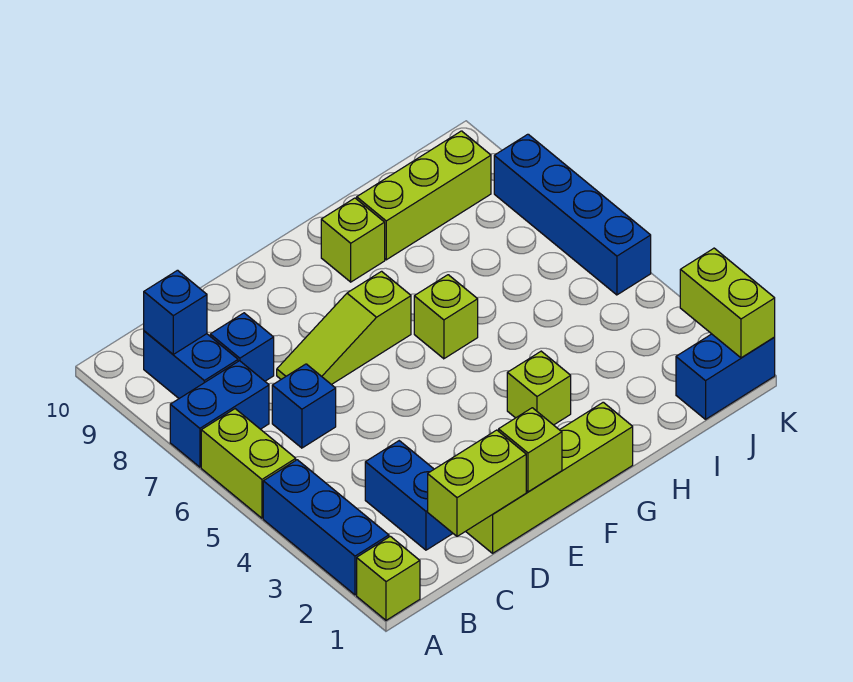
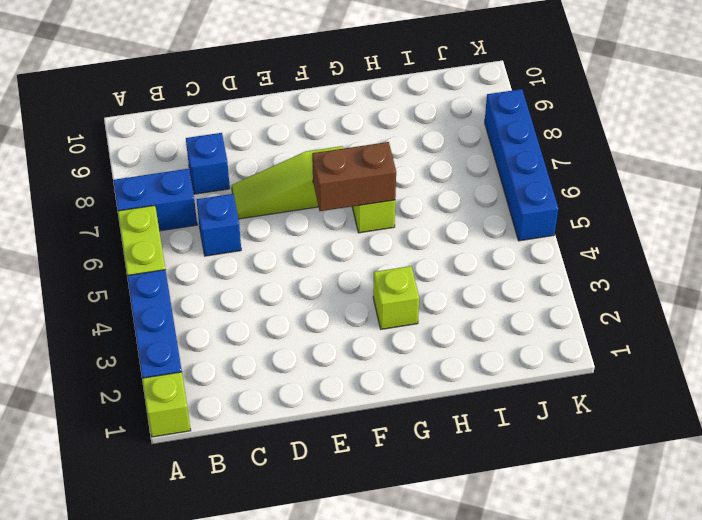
brown 1x2 brick [312,142,396,211] -> none
none -> blue 1x2 brick [144,331,238,398]
none -> blue 1x2 brick [365,441,453,550]
none -> lime 1x4 brick [466,402,633,553]

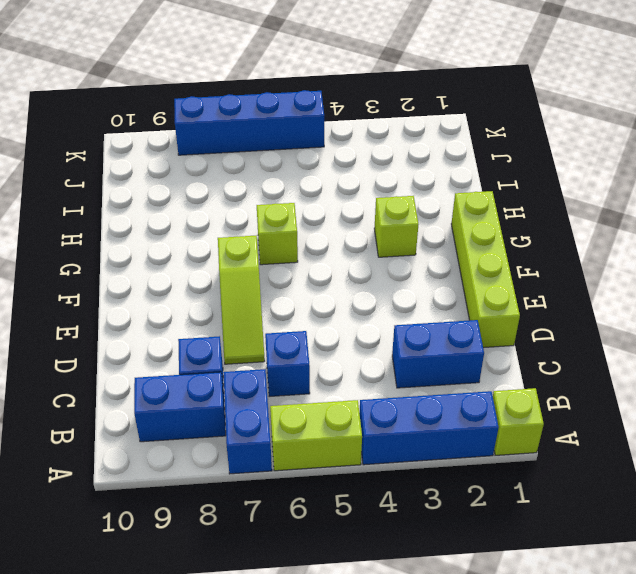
none -> lime 1x1 brick [321,198,385,282]
none -> lime 1x3 brick [357,131,491,260]
none -> blue 1x2 brick [676,334,775,419]

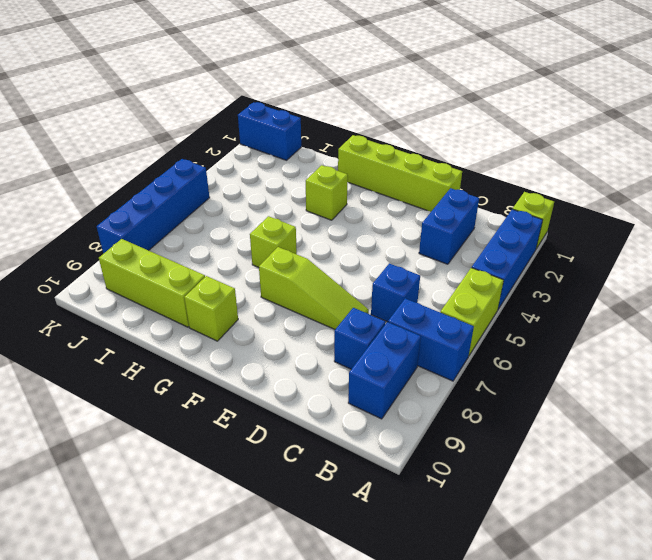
none -> blue 1x1 brick [144,270,207,354]
none -> lime 1x2 brick [428,430,526,537]
none -> lime 1x1 brick [499,408,562,492]

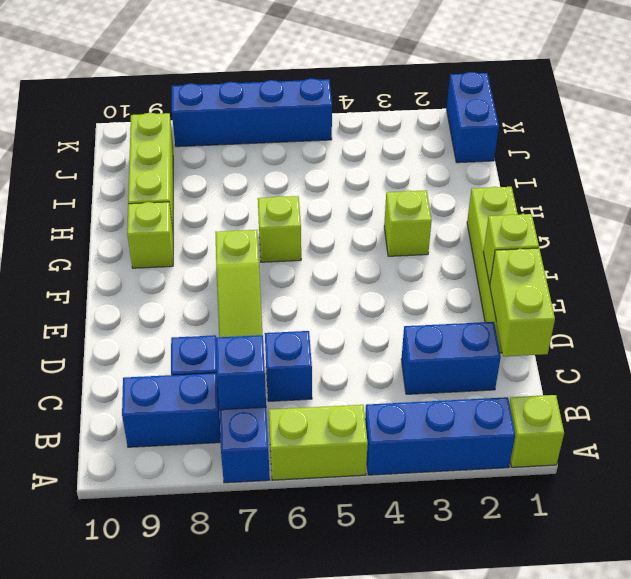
blue 1x1 brick [216,335,266,410] -> blue 1x1 brick moved to [144,270,207,354]
none -> lime 1x2 brick [680,248,775,358]

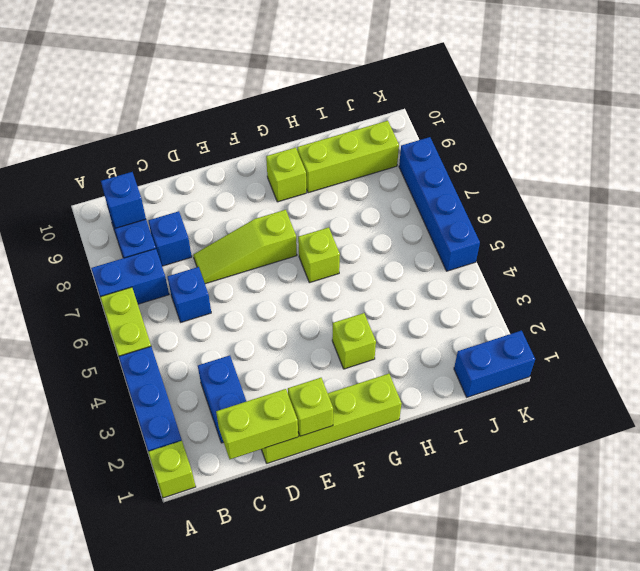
none -> lime 1x2 brick [680,248,775,358]

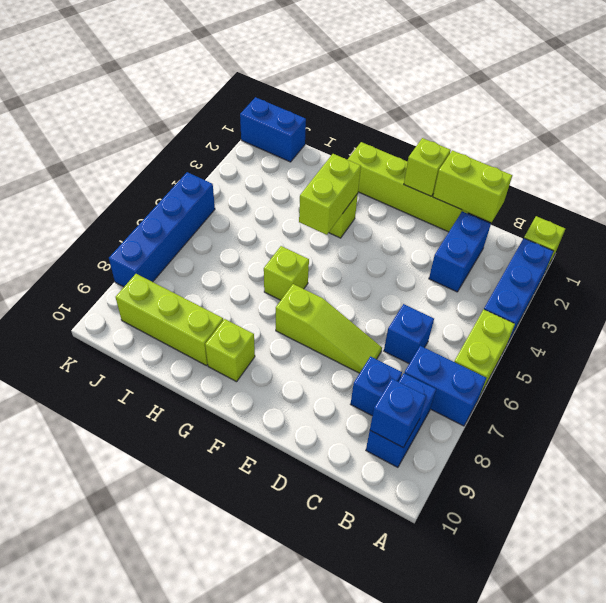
lime 1x2 brick [299,154,361,235] -> lime 1x2 brick moved to [680,248,775,358]

